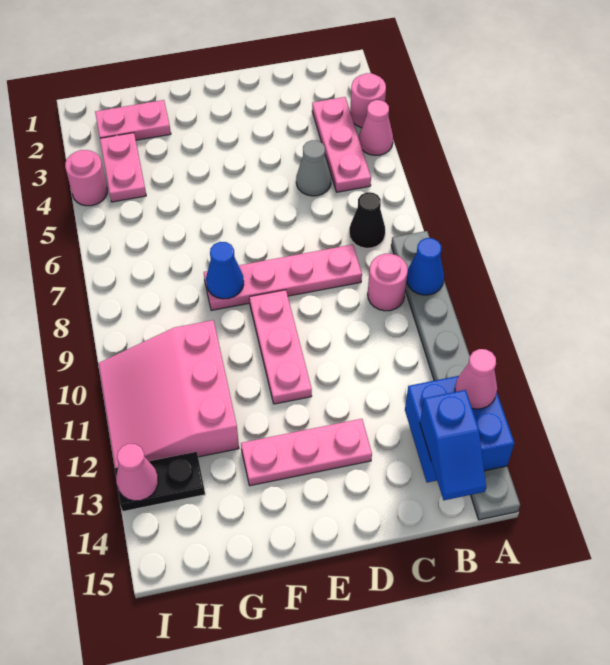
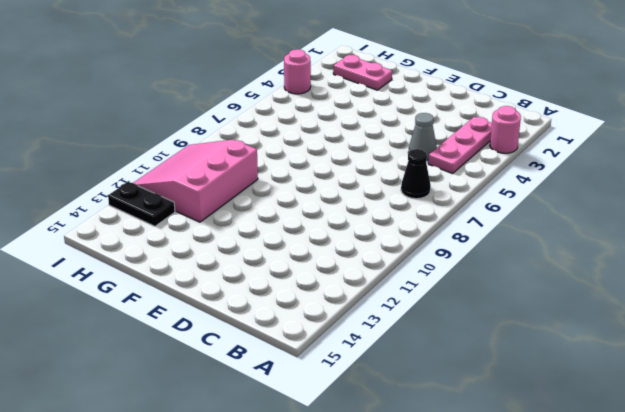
none -> pink 1x1 cone [359,100,393,155]
none -> grey 1x8 plate [391,231,520,520]
none -> pink 1x1 round brick [368,254,408,311]

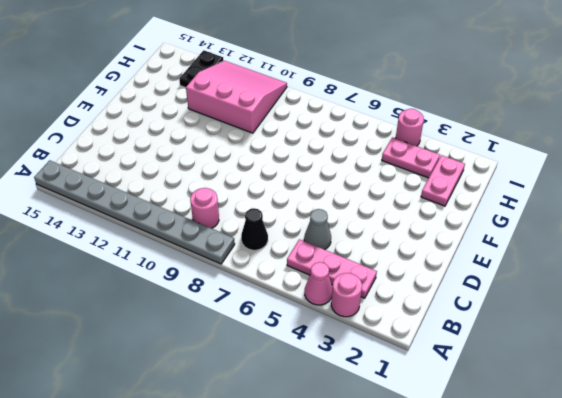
none -> pink 1x4 plate [204,245,362,310]
none -> pink 1x3 plate [241,419,372,486]
none -> pink 1x3 plate [249,290,312,404]

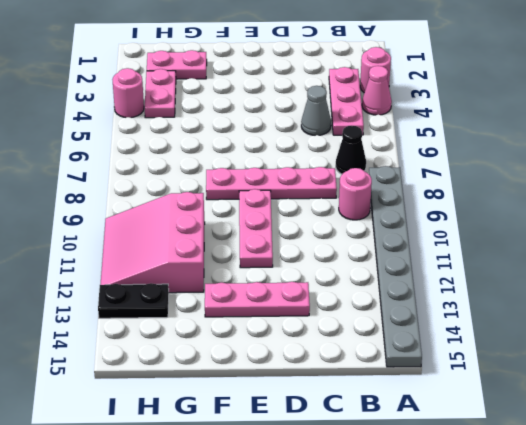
none -> blue 1x1 cone [406,238,444,295]
none -> blue 2x2 brick [405,376,514,483]
none -> blue 1x1 cone [206,242,244,299]

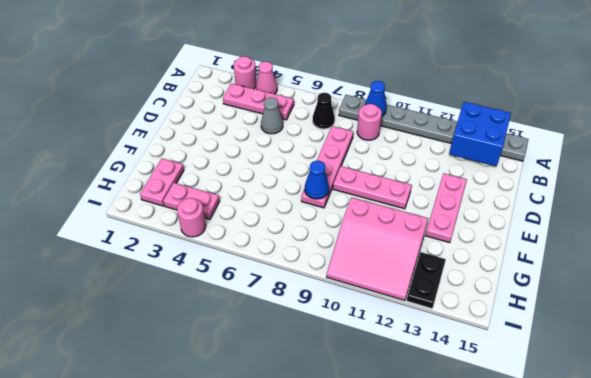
none -> pink 1x1 cone [116,444,158,501]
none -> pink 1x1 cone [455,349,497,409]
none -> blue 1x2 slope [420,390,486,500]

